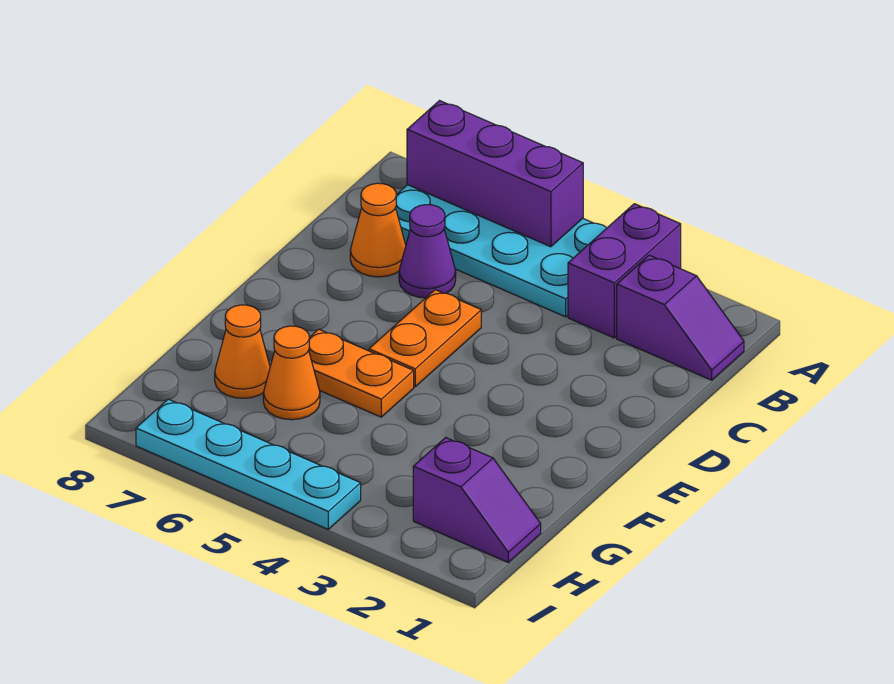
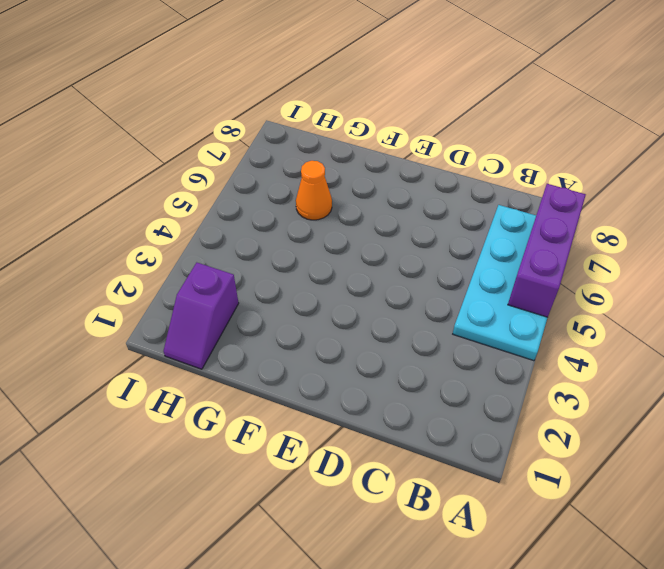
none -> purple 1x2 brick [568,204,681,338]
none -> purple 1x2 slope [617,255,744,380]
none -> purple 1x1 cone [399,205,456,298]

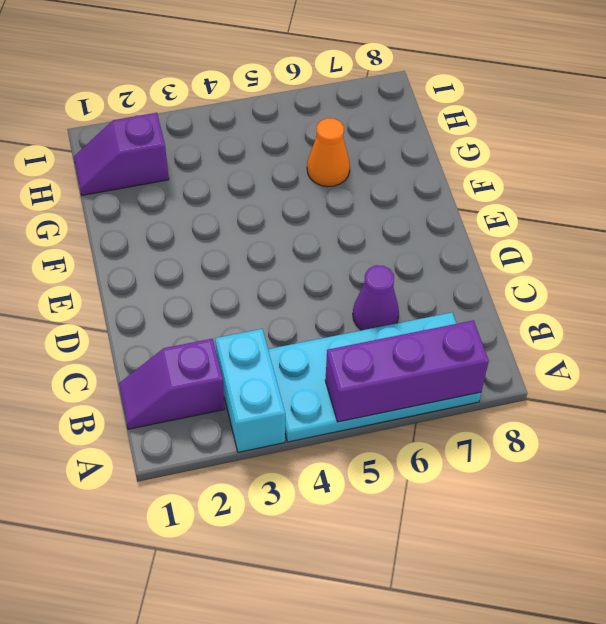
cyan 1x2 brick [215,329,285,452] -> purple 1x2 brick [568,204,681,338]
none -> orange 1x1 cone [350,183,406,277]
none -> orange 1x2 plate [369,290,481,387]
none -> orange 1x2 plate [309,329,414,417]

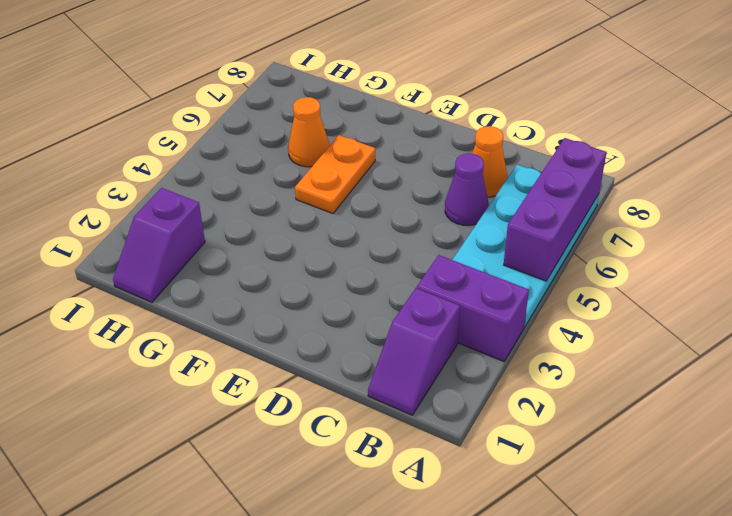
none -> orange 1x2 plate [369,290,481,387]
none -> orange 1x1 cone [215,305,270,398]
none -> cyan 1x4 plate [136,399,361,529]

